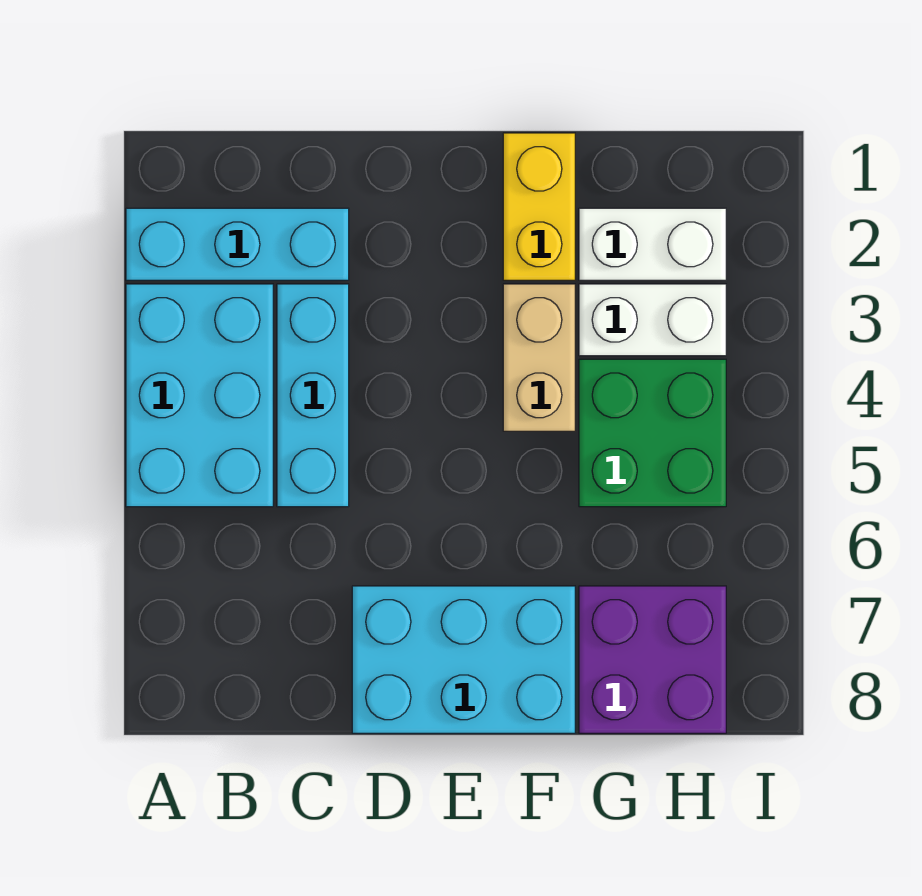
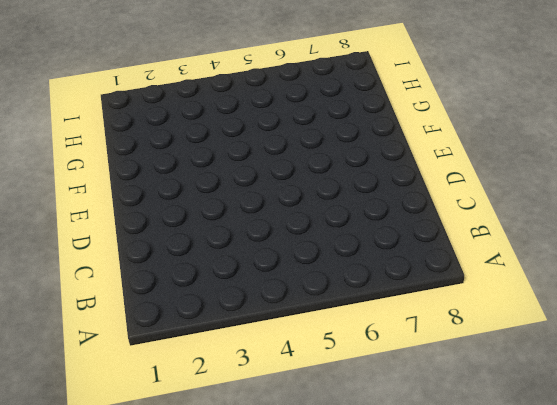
none -> cyan 1x3 brick [126,208,349,280]
none -> cyan 2x3 brick [126,284,273,507]

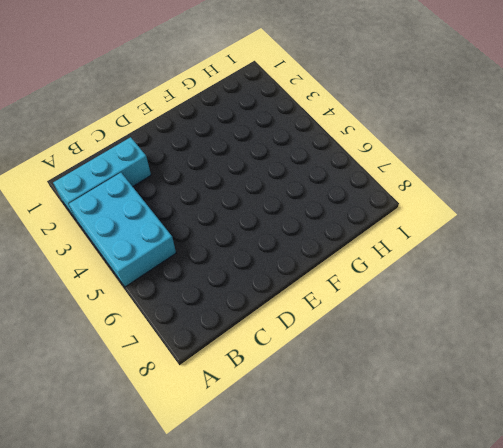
none -> cyan 1x3 brick [277,284,349,507]
none -> cyan 2x3 brick [352,586,575,733]

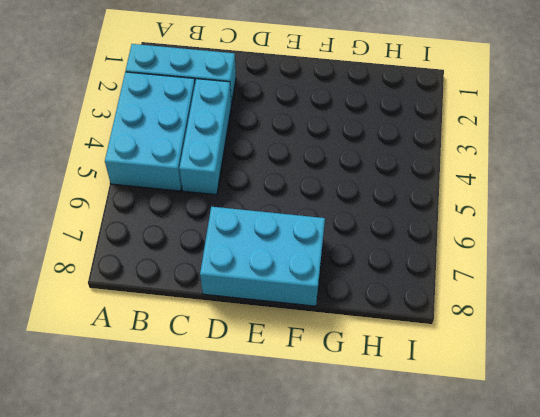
none -> yellow 1x2 brick [503,133,575,280]
none -> tan 1x2 brick [503,284,575,431]

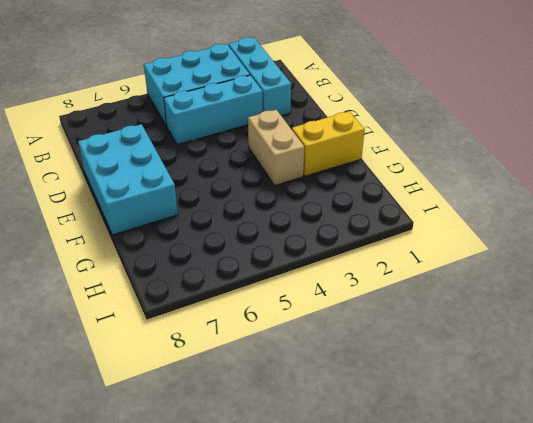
tan 1x2 brick [248,110,304,186] -> tan 1x2 brick turned to [503,284,575,431]
none -> white 1x2 brick [579,208,726,280]
none -> white 1x2 brick [579,284,726,356]

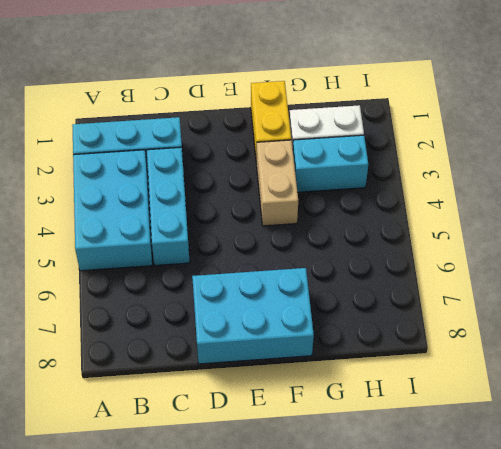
cyan 1x2 brick [293,135,368,192] -> white 1x2 brick [579,284,726,356]
none -> green 2x2 brick [579,359,726,507]
none -> purple 2x2 brick [579,586,726,733]

